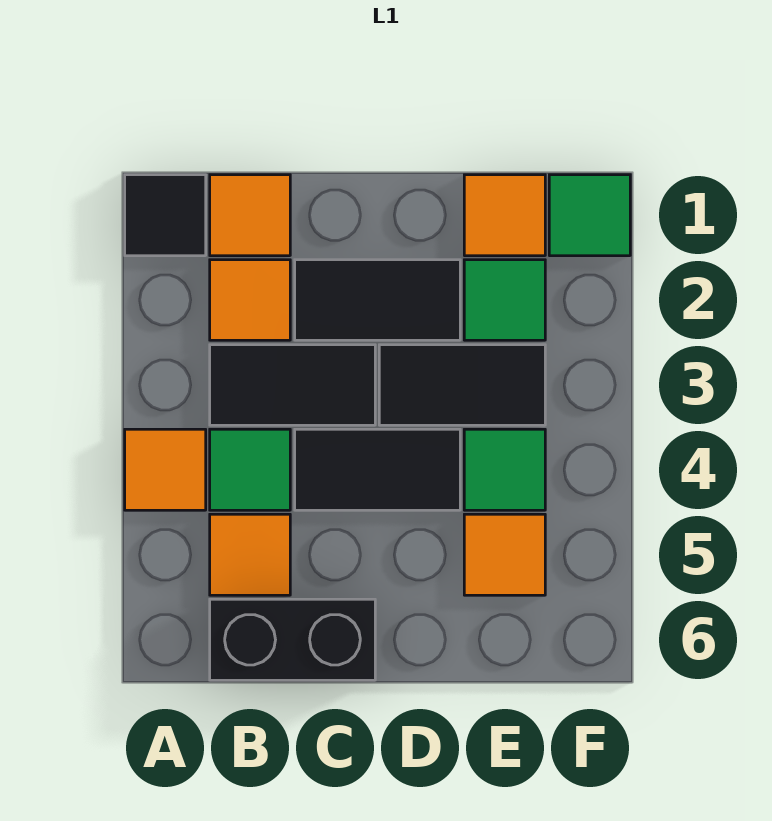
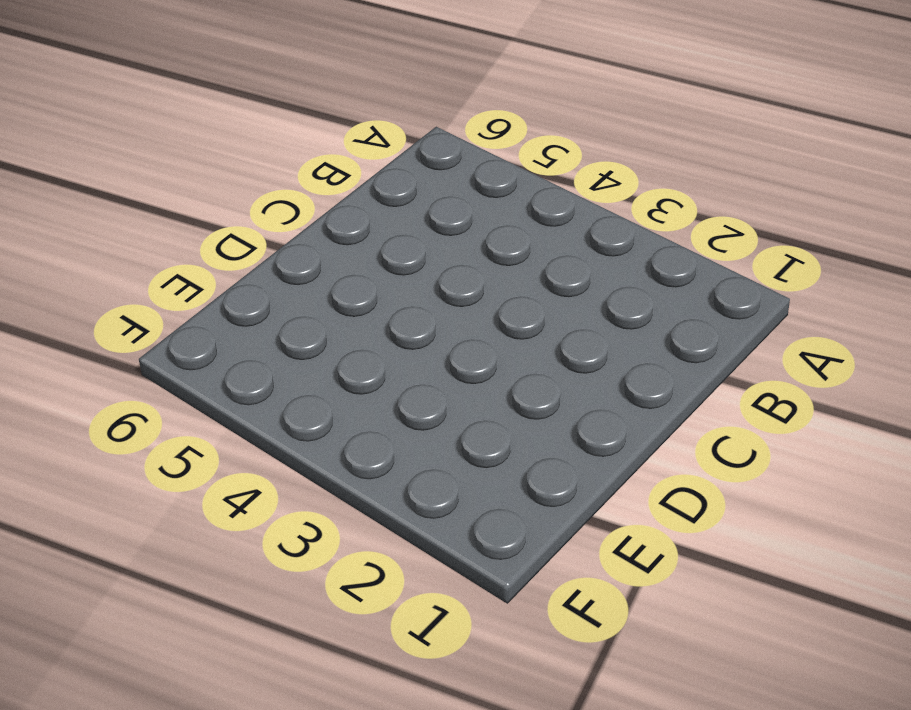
none -> black 1x1 tile [125,175,206,256]
none -> orange 1x1 tile [125,429,206,510]
none -> orange 1x1 tile [210,175,290,256]

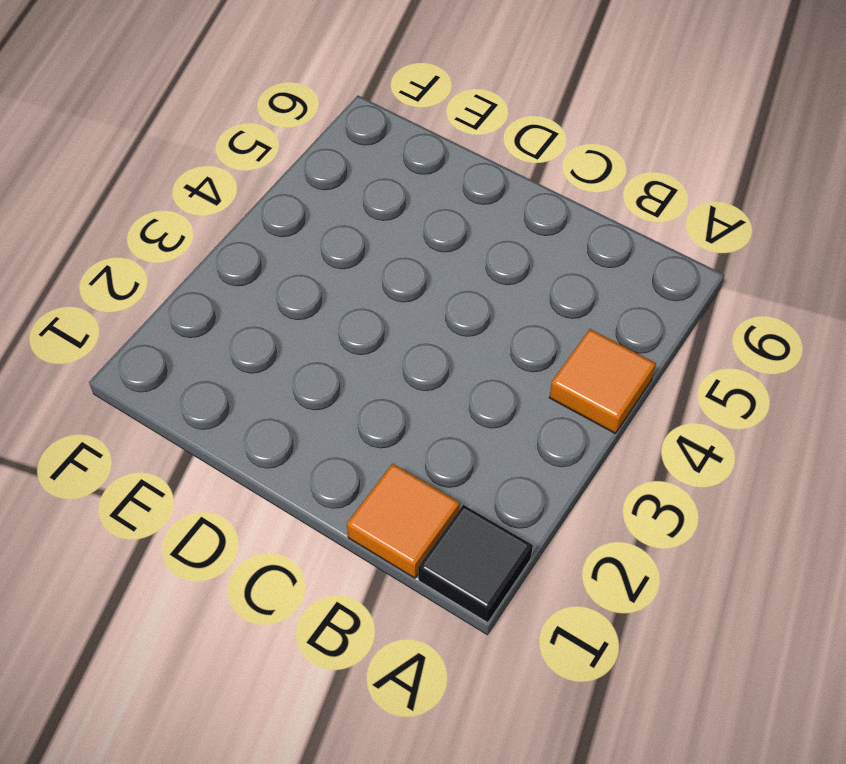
none -> orange 1x1 tile [210,260,290,340]
none -> black 1x2 tile [210,345,375,425]
none -> green 1x1 tile [210,429,290,510]

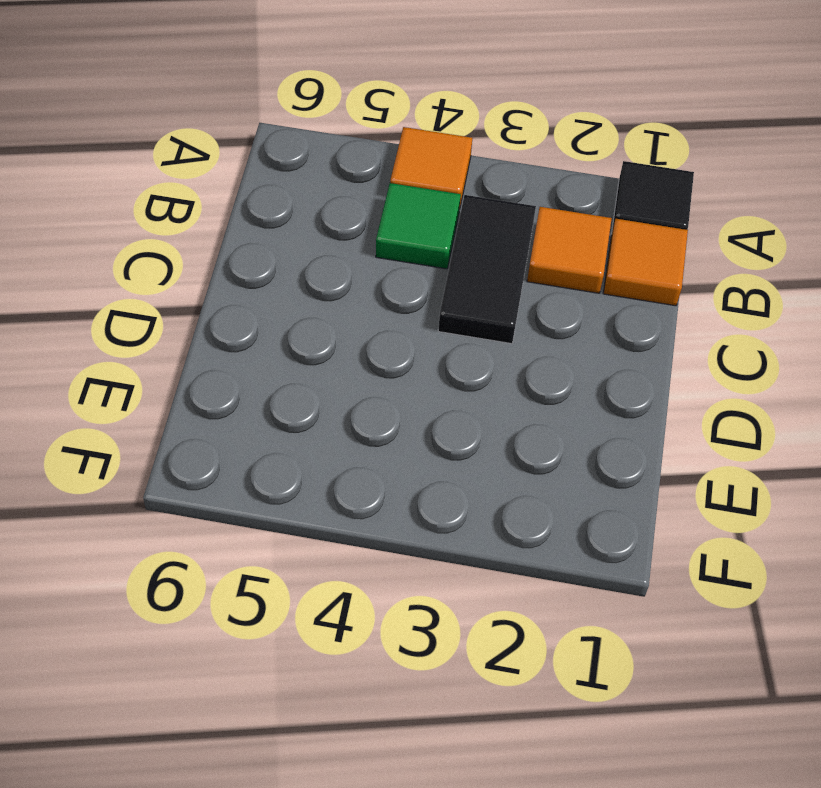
none -> orange 1x1 tile [210,514,290,595]
none -> black 1x2 brick [210,599,375,680]
none -> black 1x2 tile [295,260,460,340]

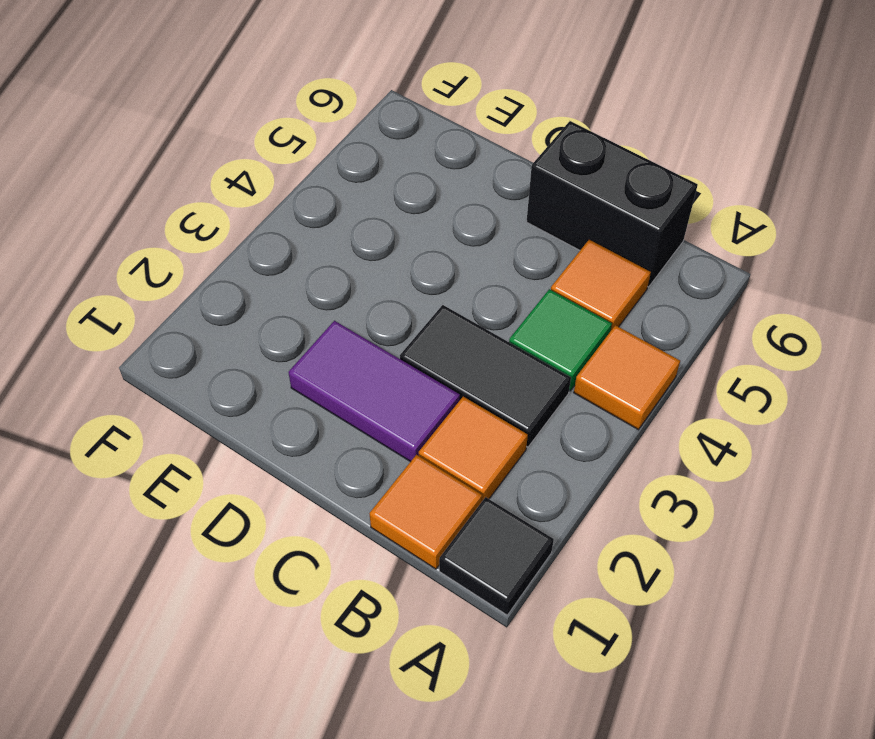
purple 1x2 tile [288,321,460,462] -> black 1x2 tile [295,260,460,340]
none -> black 1x2 tile [295,429,460,510]
none -> black 1x2 tile [379,345,545,425]
none -> orange 1x1 tile [464,175,545,256]

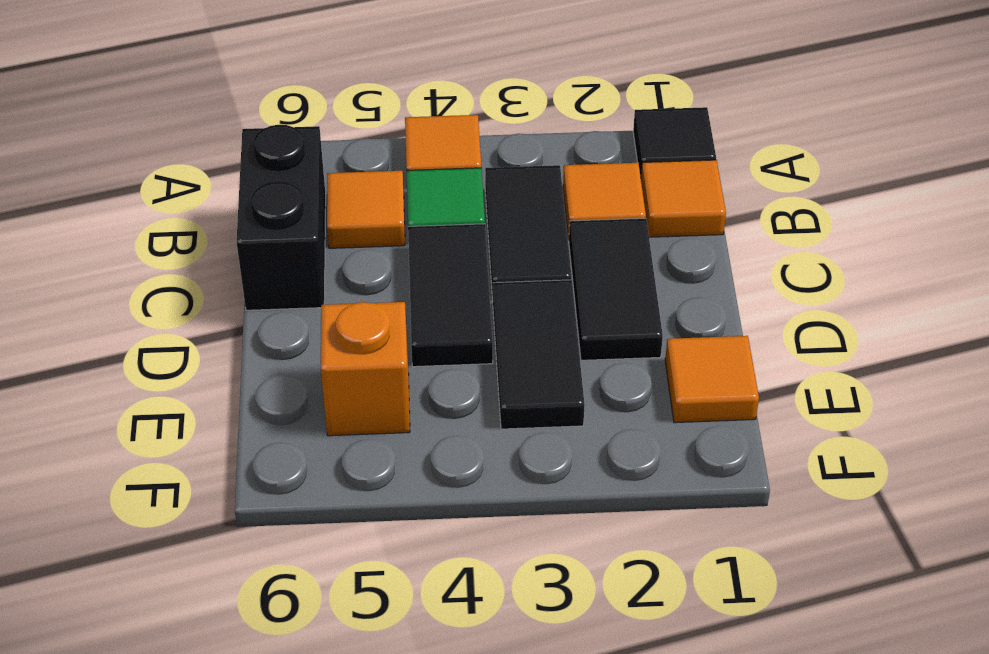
orange 1x1 brick [321,302,410,436] -> orange 1x1 tile [464,514,545,595]
none -> green 1x1 tile [464,260,545,340]
none -> green 1x1 tile [464,429,545,510]
none -> green 1x1 tile [549,175,630,256]

